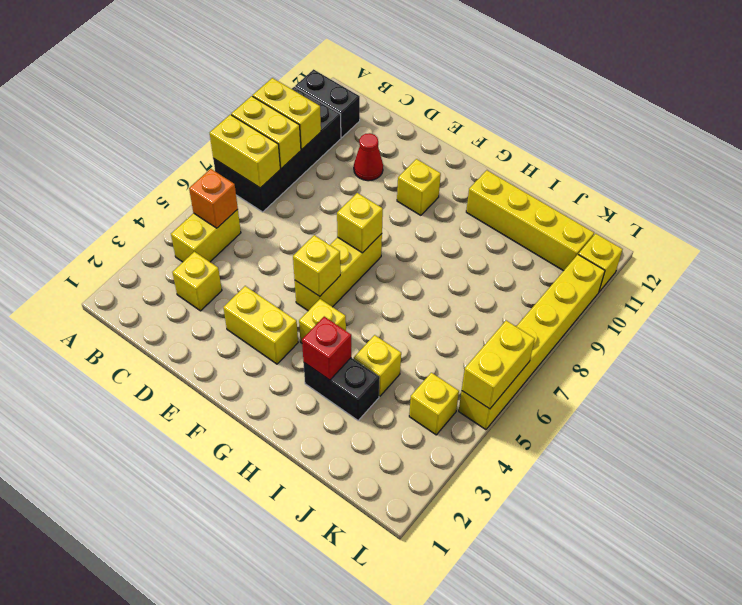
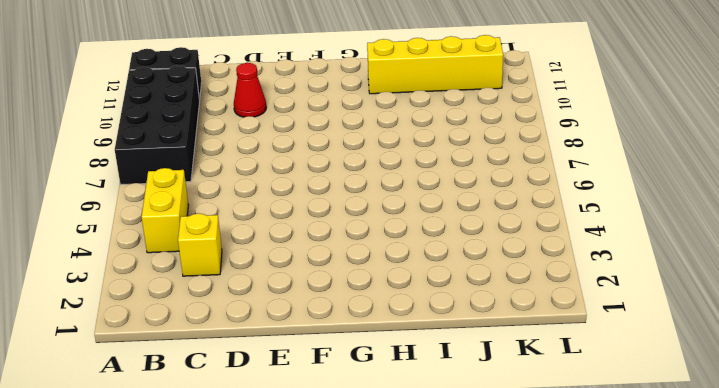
none -> yellow 1x2 brick [223,286,298,364]
none -> yellow 1x3 brick [295,234,382,311]
none -> yellow 1x1 brick [397,159,441,215]

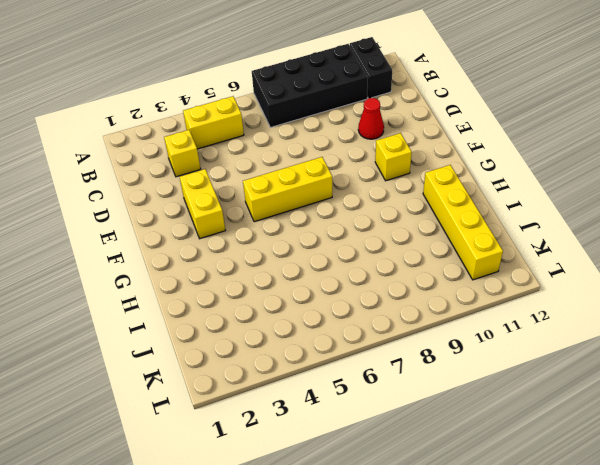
none -> yellow 1x1 brick [299,299,346,343]
none -> black 1x2 brick [304,358,380,420]
none -> yellow 1x1 brick [354,335,401,396]

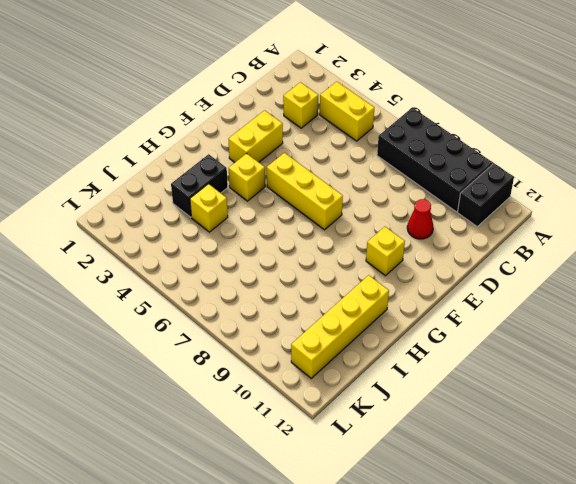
none -> yellow 1x1 brick [409,373,459,435]
none -> yellow 1x6 brick [459,255,605,430]
none -> yellow 1x1 brick [578,234,623,292]

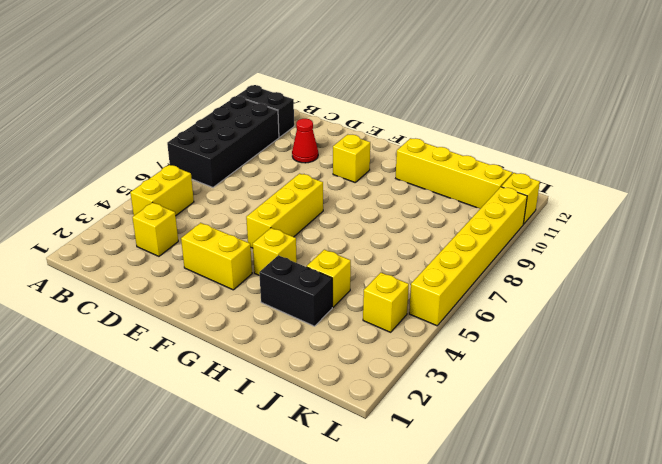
none -> yellow 1x2 brick [210,115,280,188]
none -> yellow 1x2 brick [231,96,301,169]
none -> yellow 1x2 brick [253,78,321,149]

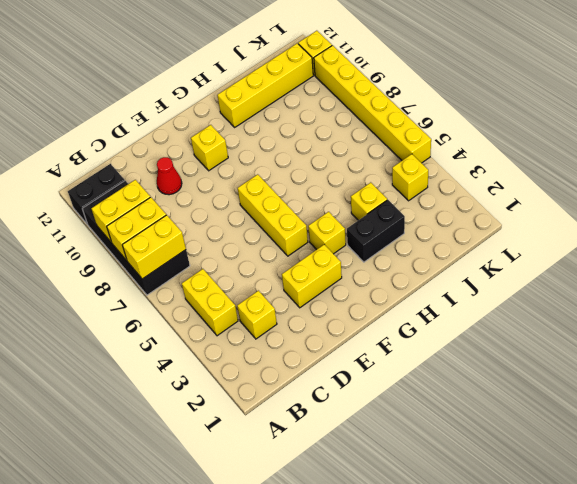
none -> orange 1x1 brick [189,169,238,228]
none -> yellow 1x1 brick [293,235,340,296]
none -> yellow 1x1 brick [337,193,383,253]

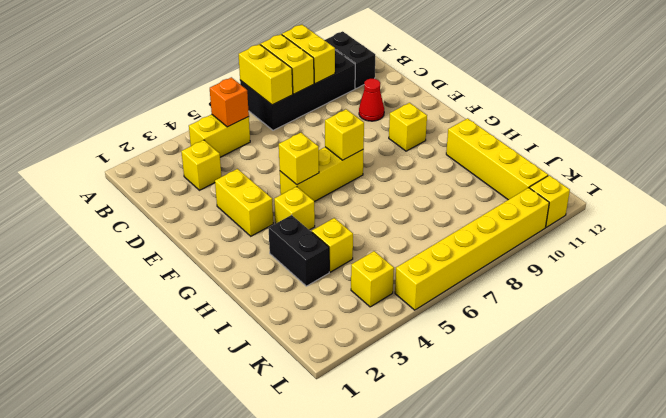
none -> red 1x1 brick [302,317,351,380]
none -> yellow 1x2 brick [462,321,535,409]

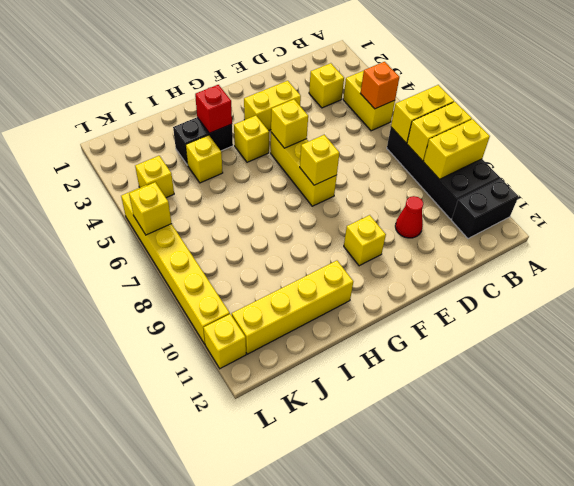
yellow 1x1 brick [129,182,172,235] -> yellow 1x2 brick [462,321,535,409]

